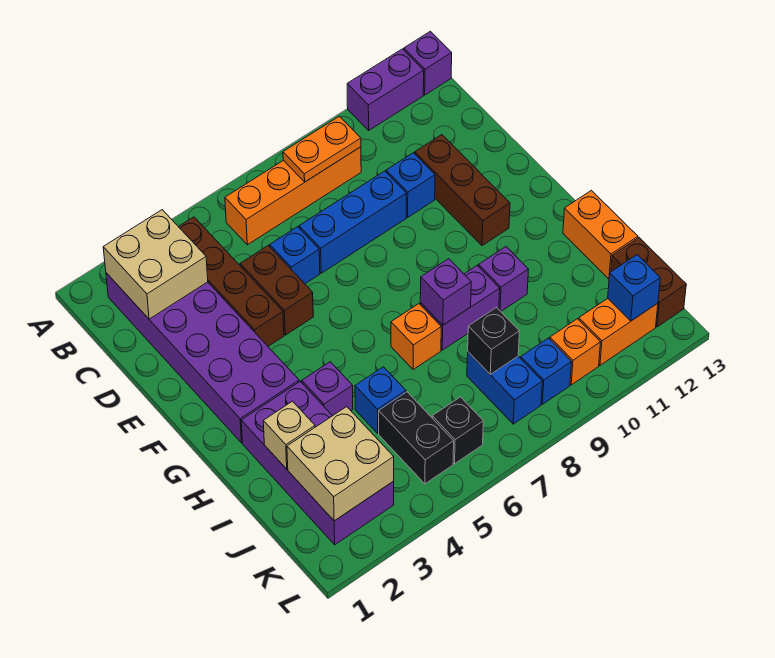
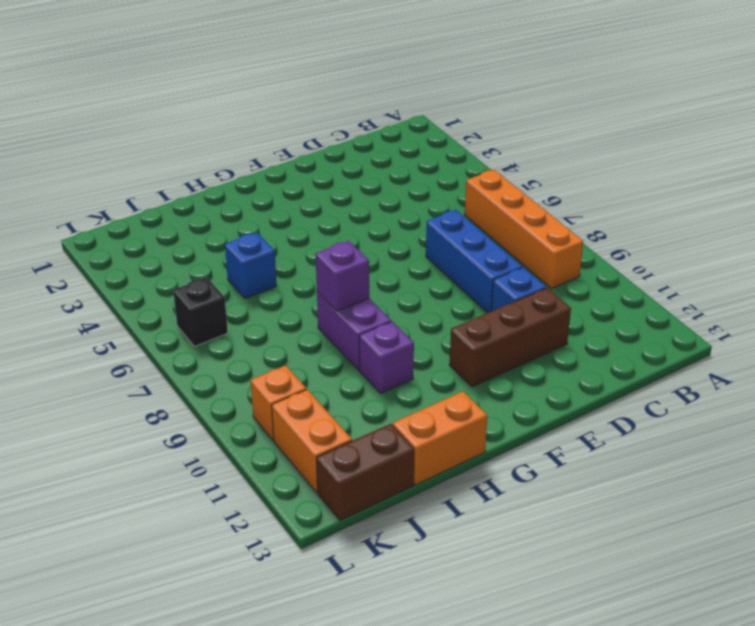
none -> purple 1x2 brick [347,49,424,130]
none -> purple 1x1 brick [404,31,452,95]
none -> purple 2x6 brick [106,273,299,443]
none -> brown 1x4 brick [179,217,284,346]

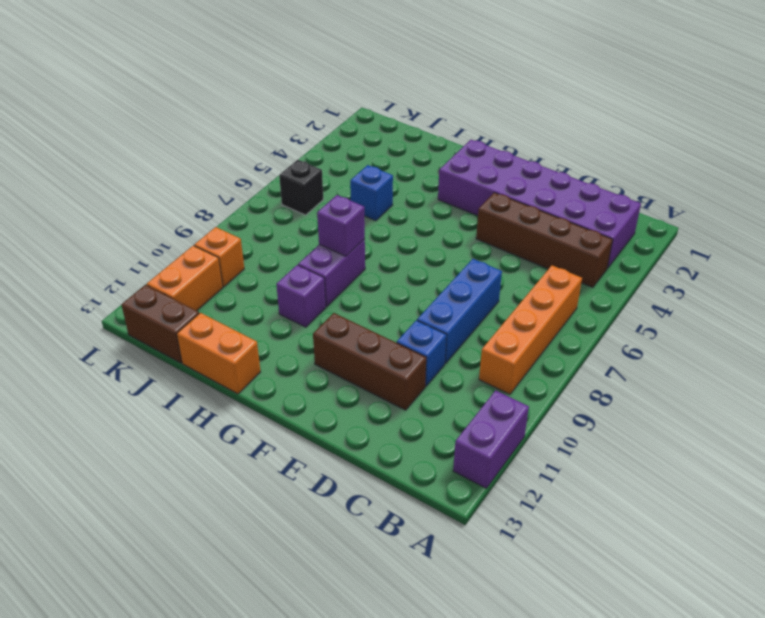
none -> purple 1x1 brick [404,31,452,95]
none -> brown 1x2 brick [240,246,313,335]
none -> blue 1x1 brick [270,227,320,284]
none -> purple 2x4 brick [241,381,394,545]

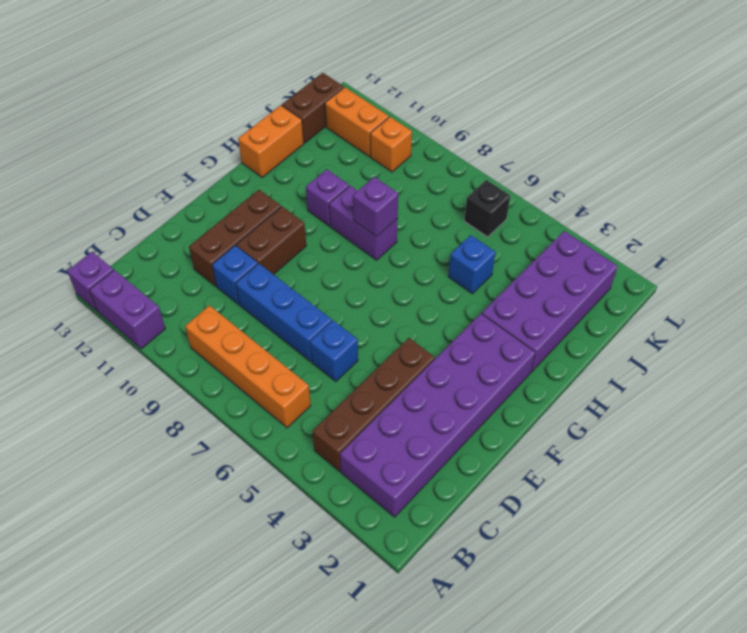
brown 1x2 brick [236,207,306,275] -> brown 1x2 brick moved to [240,246,313,335]
none -> purple 1x1 brick [302,362,353,416]
none -> orange 1x1 brick [391,304,441,370]
none -> black 1x2 brick [379,392,454,484]
none -> blue 1x2 brick [467,352,542,424]

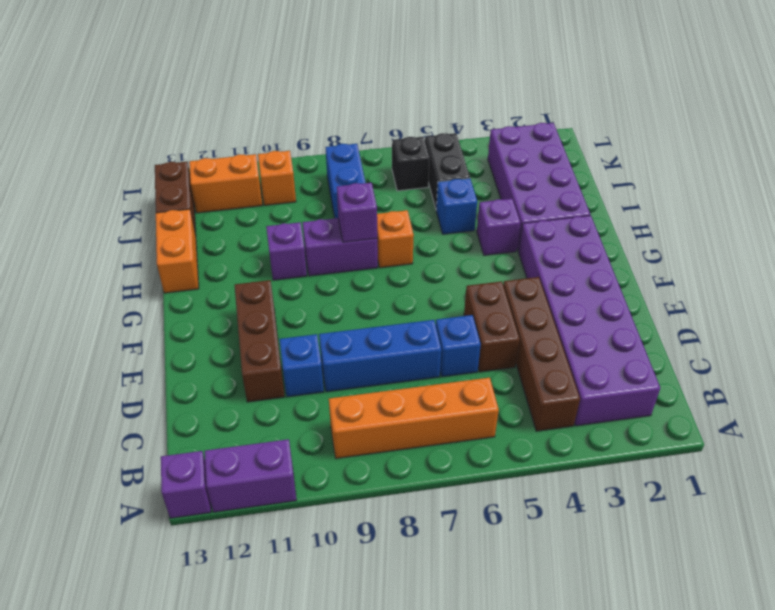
none -> blue 1x1 brick [521,338,572,404]
none -> tan 2x2 brick [103,210,208,319]
none -> orange 1x2 plate [283,116,361,182]
none -> tan 1x1 brick [263,401,315,469]

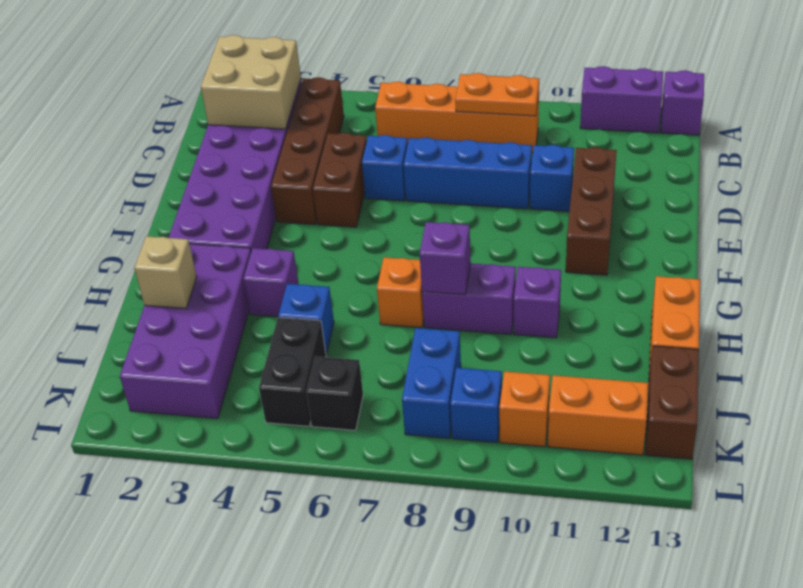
none -> tan 2x2 brick [287,407,394,521]
none -> black 1x1 brick [468,308,519,374]
none -> blue 1x1 brick [608,255,660,321]

